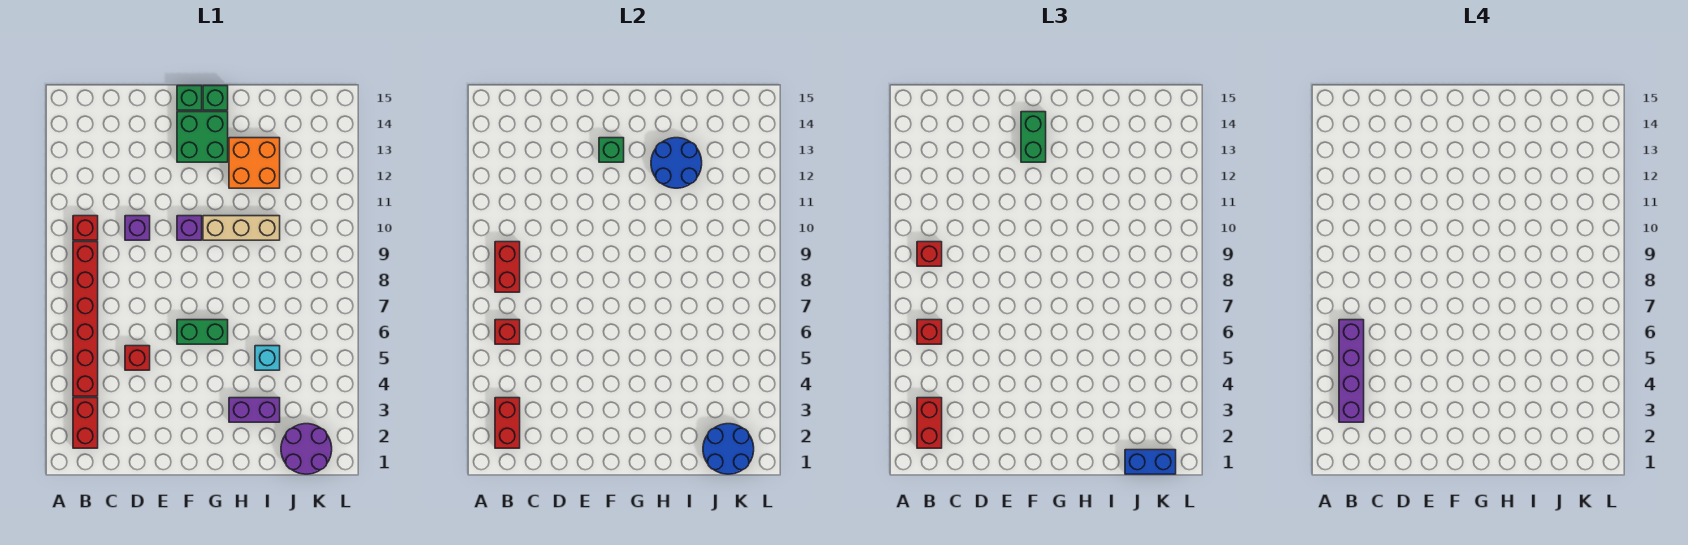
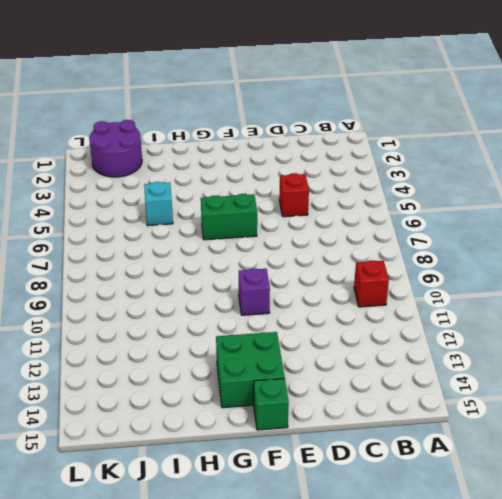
none -> red 1x2 brick [73,398,98,448]
none -> red 1x6 brick [73,242,98,396]
none -> purple 1x1 brick [125,216,150,240]

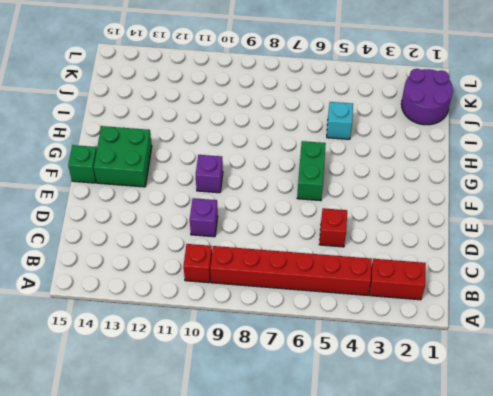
none -> tan 1x3 brick [203,216,280,240]
none -> green 1x1 brick [203,86,228,110]
none -> purple 1x2 brick [229,398,280,422]

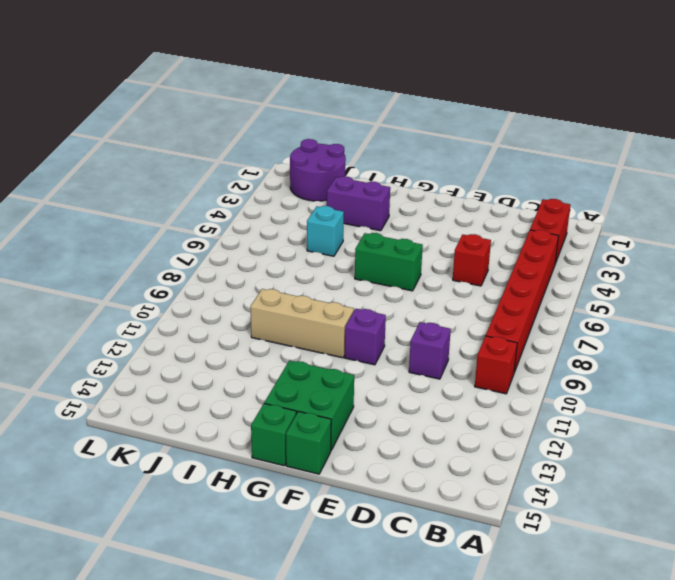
none -> orange 2x2 brick [229,138,280,188]
none -> red 1x2 brick [495,398,520,448]
none -> red 1x1 brick [495,320,520,344]

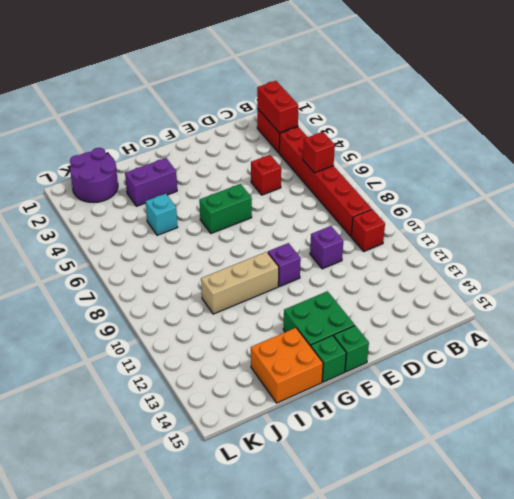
orange 2x2 brick [251,328,323,403] -> orange 2x2 brick moved to [229,138,280,188]
none -> red 1x2 brick [495,242,520,292]
none -> green 1x1 brick [599,138,624,162]
none -> blue 2x2 round brick [651,138,702,188]

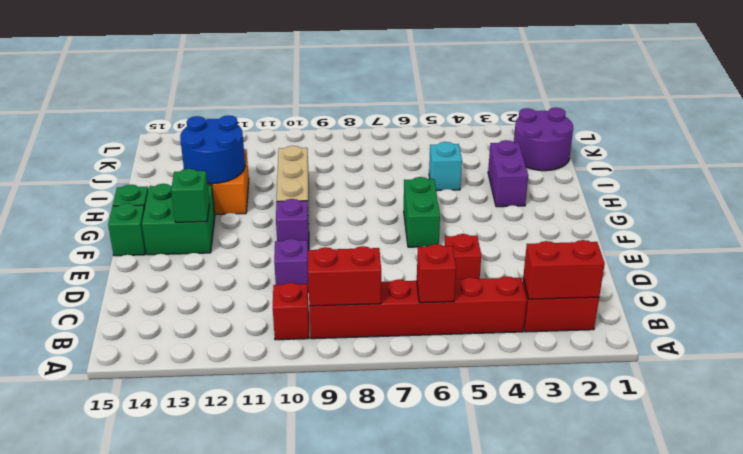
none -> blue 2x2 round brick [703,424,754,474]
none -> red 1x2 brick [917,398,942,448]
none -> red 1x1 brick [917,320,942,344]

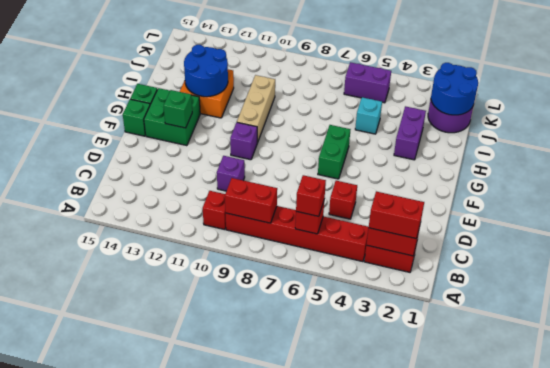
purple 1x2 brick [344,62,391,103] -> none
none -> red 1x1 brick [917,242,942,266]
none -> green 1x2 brick [1021,112,1046,162]
none -> blue 1x2 brick [1125,450,1176,474]

